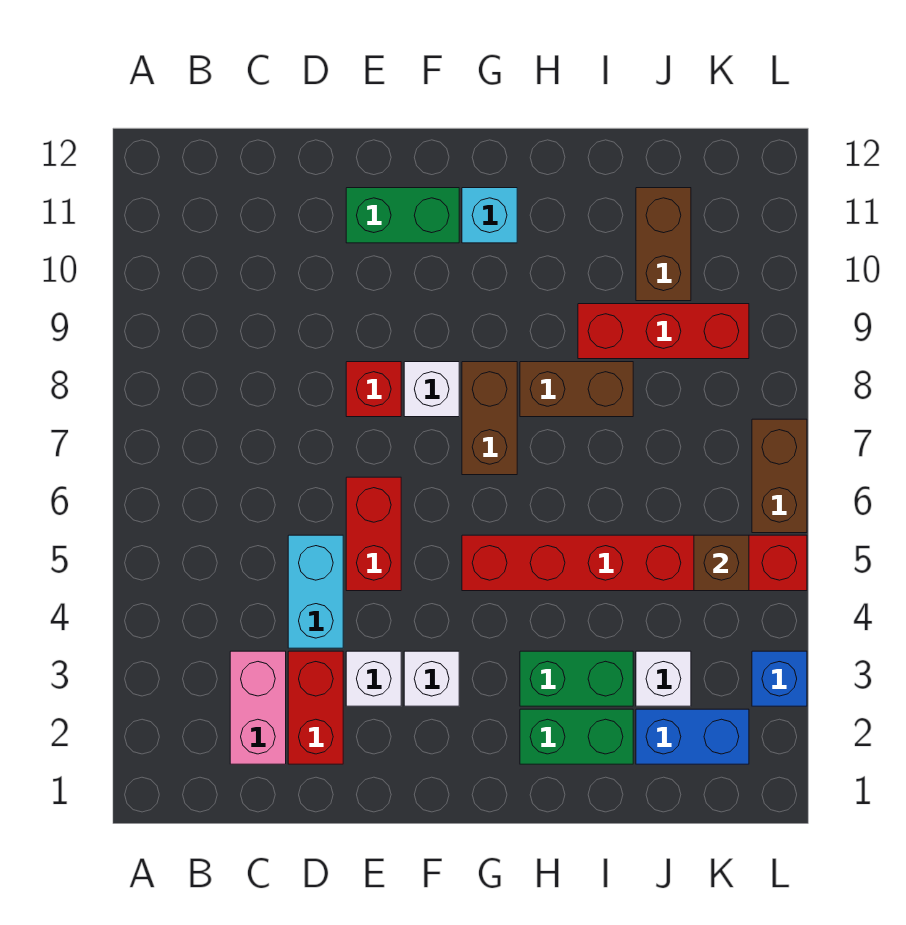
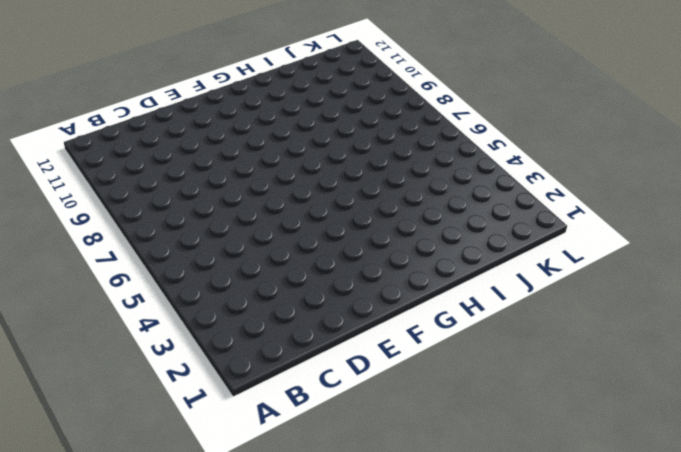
none -> pink 1x2 brick [230,651,286,764]
none -> red 1x2 brick [288,651,343,764]
none -> cyan 1x2 brick [288,535,343,648]

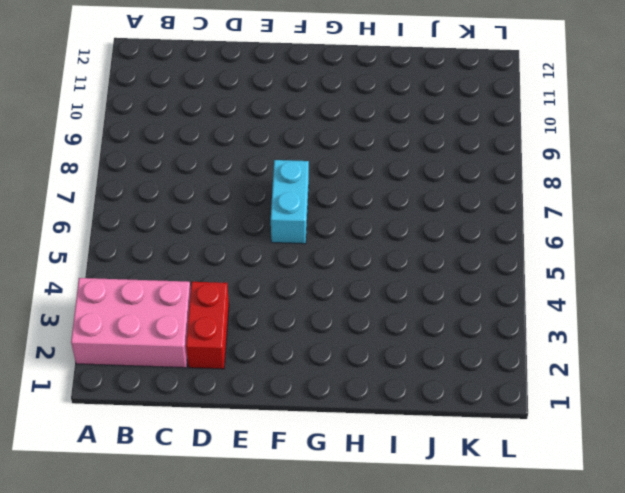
pink 2x3 brick [71,278,191,368] -> pink 1x2 brick [230,651,286,764]
cyan 1x2 brick [271,160,309,244] -> cyan 1x2 brick moved to [288,535,343,648]
none -> white 1x1 brick [346,651,401,706]
none -> red 1x2 brick [346,477,401,591]
none -> red 1x1 brick [346,362,401,417]

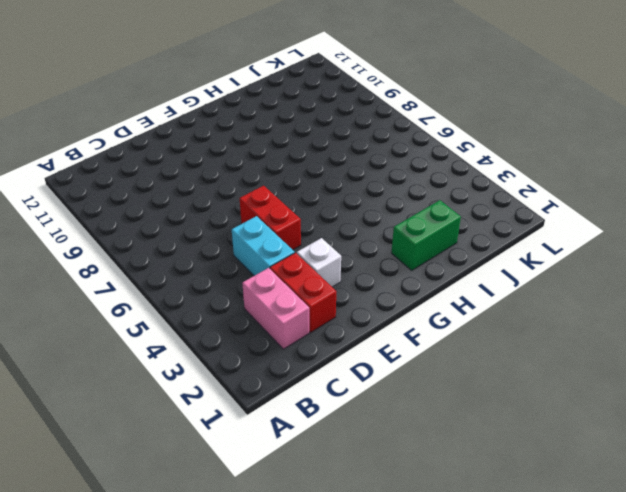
none -> red 1x1 brick [346,362,401,417]
none -> green 1x2 brick [346,188,459,243]
none -> white 1x1 brick [404,651,459,706]

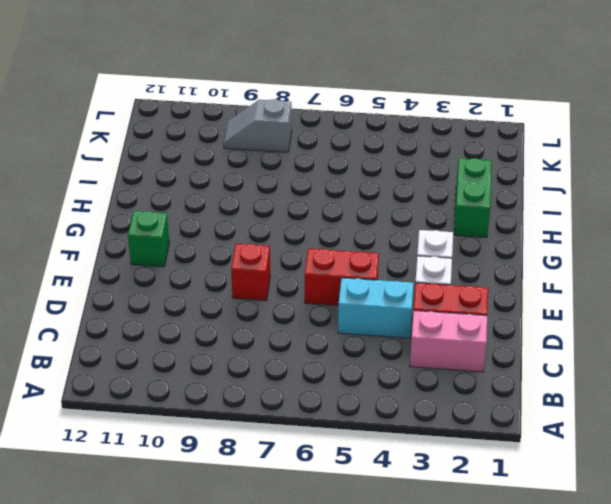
green 1x1 brick [128,211,169,267] -> green 1x2 brick [346,188,459,243]
grey 1x2 slope [224,99,292,152] -> red 1x3 brick [578,304,749,359]
none -> white 1x1 brick [404,362,459,417]
none -> red 1x6 brick [462,535,807,591]
none -> brown 1x2 brick [462,362,517,475]

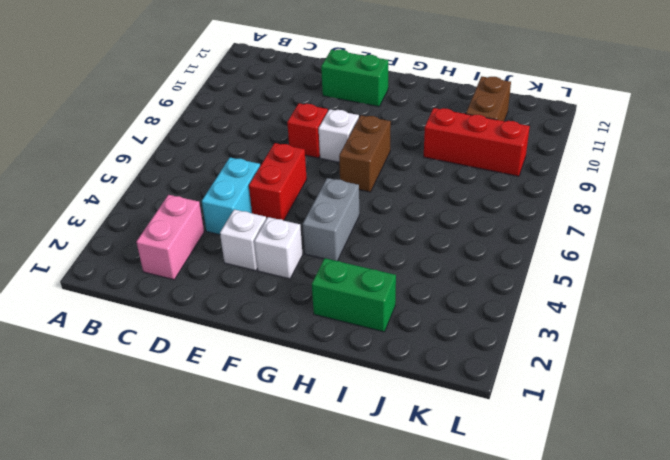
grey 1x2 brick [303,178,359,261] -> red 1x6 brick [462,535,807,591]
none -> red 1x2 brick [288,651,343,764]
none -> cyan 1x1 brick [462,188,517,243]
none -> green 1x2 brick [520,651,633,706]

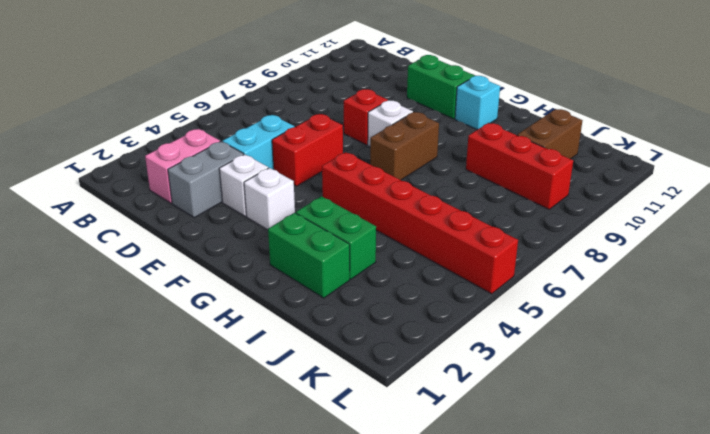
grey 1x2 brick [168,141,244,218] -> red 1x2 brick [288,651,343,764]
none -> brown 1x2 brick [520,362,633,417]
none -> blue 1x2 brick [636,709,749,764]
none -> white 1x1 brick [636,651,691,706]

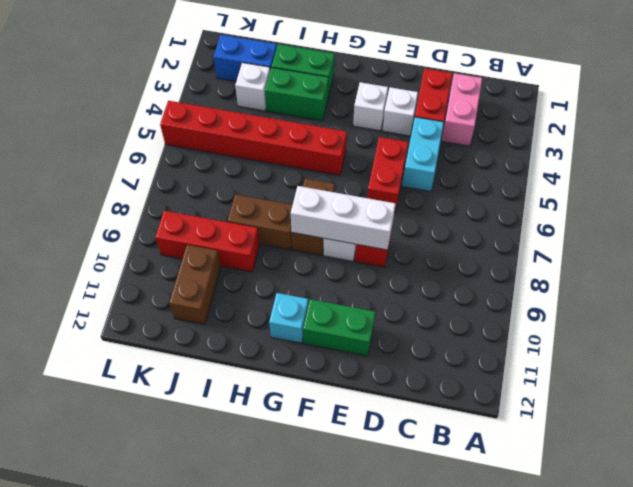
white 1x3 brick [291,186,395,250] -> none
none -> blue 1x1 brick [752,651,807,706]
none -> brown 1x2 brick [752,419,807,533]
none -> brown 1x1 brick [694,535,749,591]

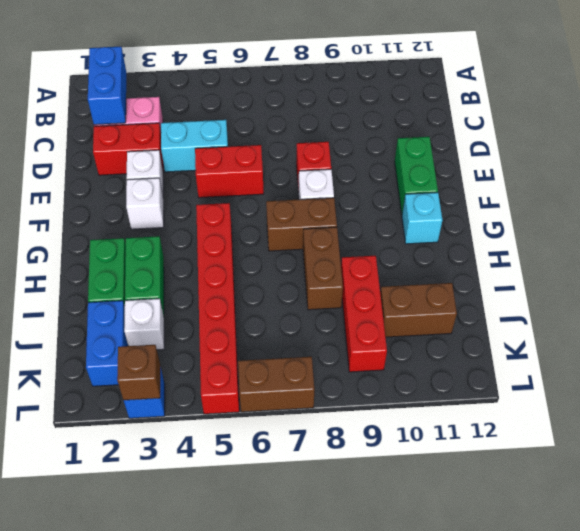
blue 1x2 brick [88,47,126,125] -> none
brown 1x1 brick [117,345,160,400] -> brown 1x1 brick moved to [694,535,749,591]

